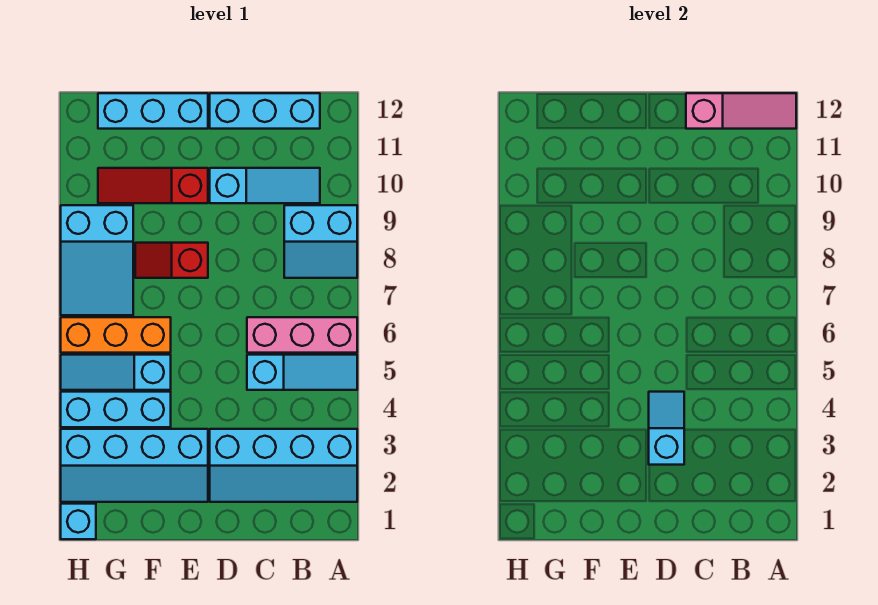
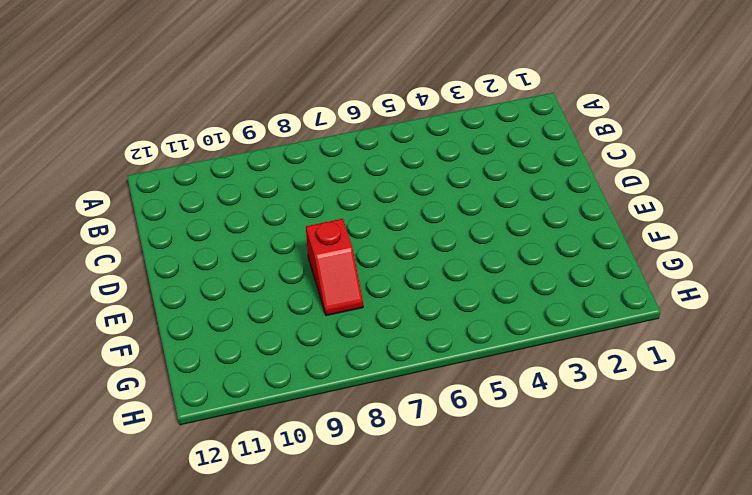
none -> cyan 2x4 slope [210,429,357,502]
none -> cyan 1x3 slope [247,355,357,390]
none -> pink 1x3 brick [247,317,357,353]

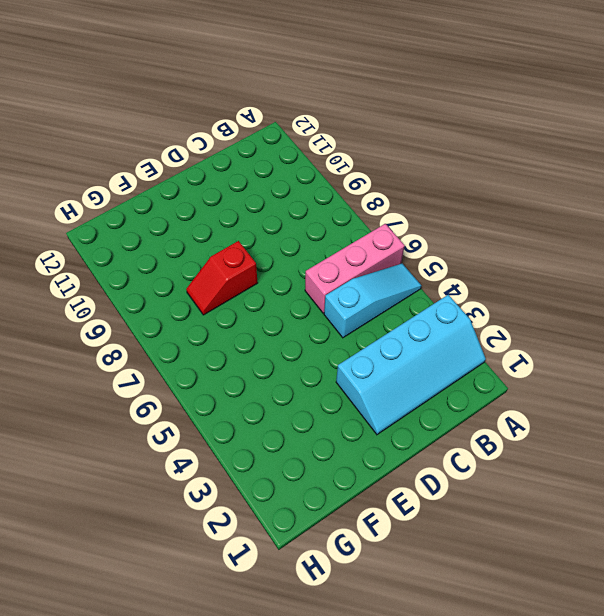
none -> cyan 2x2 slope [284,205,357,278]
none -> cyan 1x3 slope [210,168,320,203]
none -> cyan 1x3 brick [210,93,320,129]

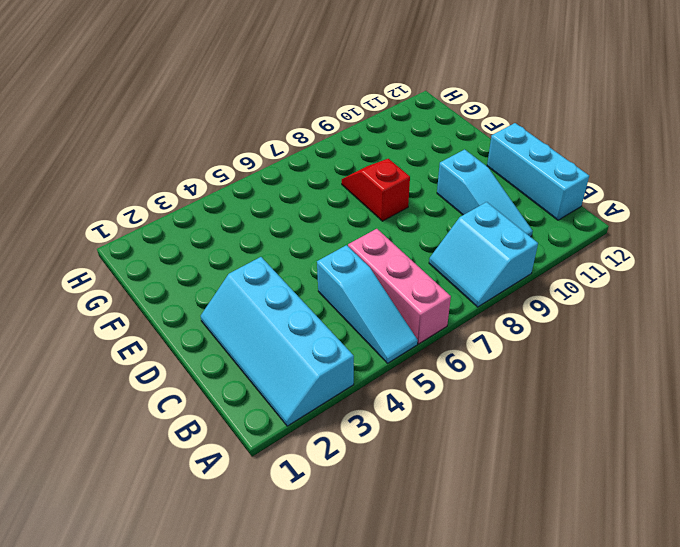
none -> cyan 2x4 slope [61,429,208,502]
none -> red 1x3 slope [98,168,208,203]
none -> cyan 1x3 brick [98,93,208,129]

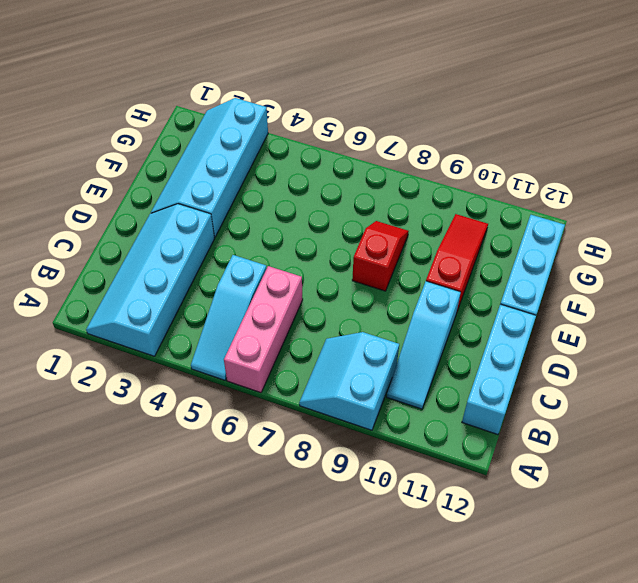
none -> cyan 1x3 brick [61,392,171,427]
none -> cyan 1x3 slope [61,355,171,390]
none -> orange 1x3 brick [61,317,171,353]

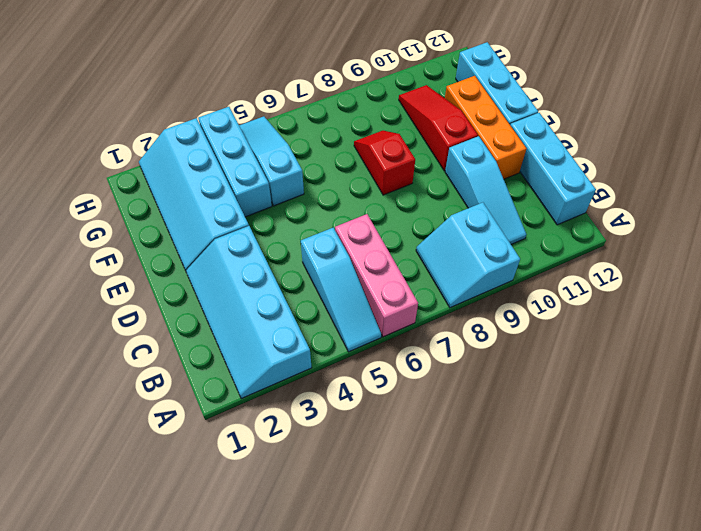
orange 1x3 brick [445,76,526,179] -> orange 1x3 brick moved to [61,317,171,353]
none -> cyan 2x3 slope [61,205,133,315]
none -> cyan 1x1 brick [61,504,96,539]
none -> pink 1x3 slope [686,93,796,129]

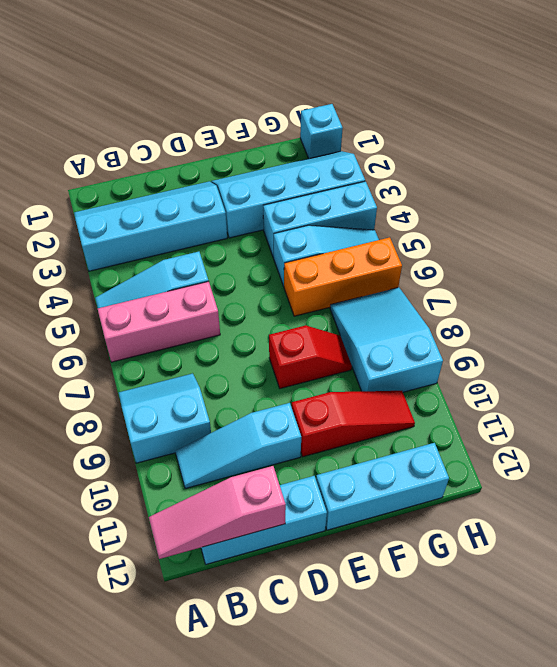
none -> cyan 1x2 slope [649,392,684,465]

